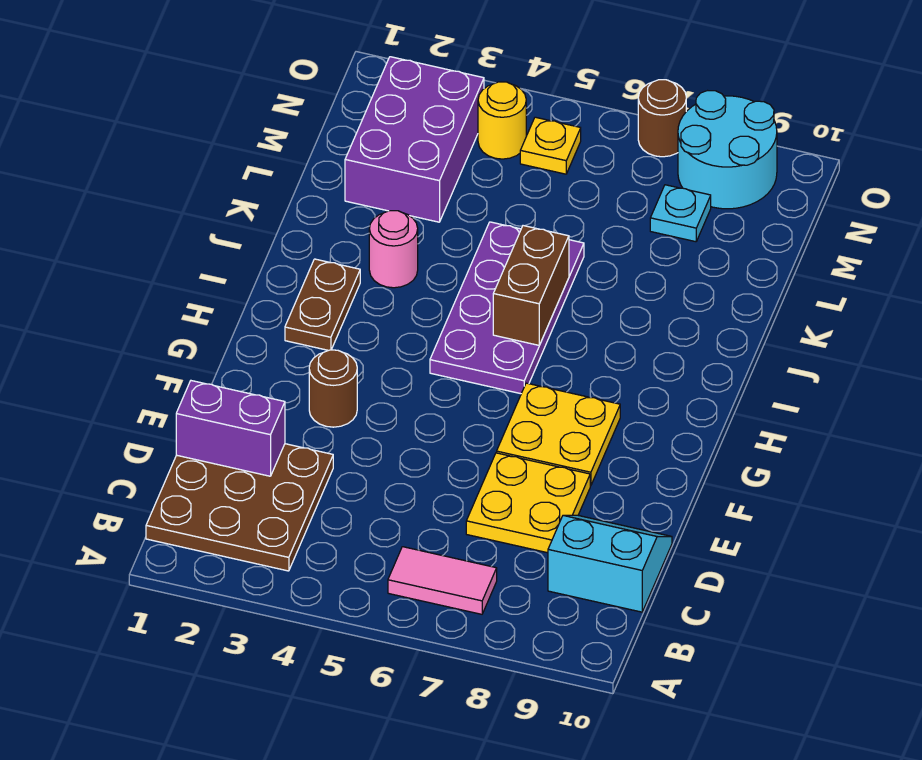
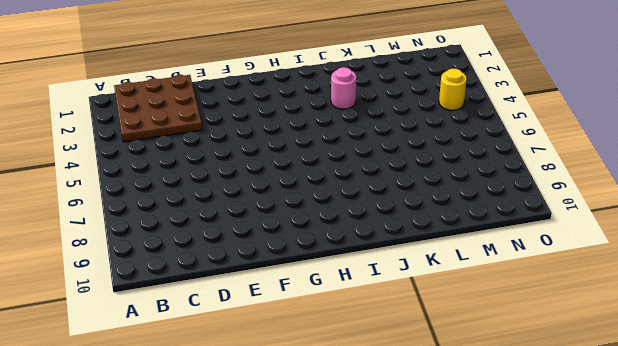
none -> pink 1x2 tile [388,547,497,614]
none -> cyan 2x2 slope [548,515,672,612]
none -> yellow 2x2 plate [466,453,590,553]

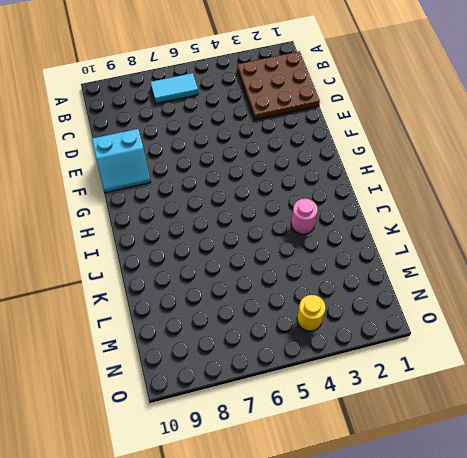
cyan 1x2 tile [150,73,198,104] -> pink 1x2 tile [388,547,497,614]
cyan 2x2 slope [92,129,151,193] -> cyan 2x2 slope moved to [548,515,672,612]
none -> yellow 2x2 plate [466,453,590,553]
none -> brown 1x1 round brick [309,350,357,427]
none -> yellow 2x2 plate [497,383,620,486]

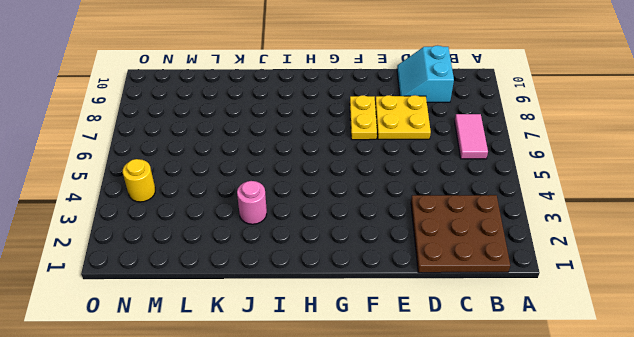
yellow 1x2 plate [350,95,377,140] -> yellow 2x2 plate [497,383,620,486]
none -> brown 1x1 round brick [309,350,357,427]
none -> brown 1x2 plate [285,259,360,350]
none -> purple 2x4 plate [430,222,584,394]

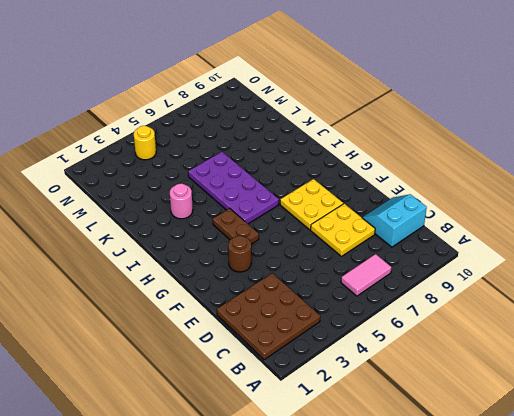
brown 1x2 plate [213,208,259,244] -> brown 1x2 plate moved to [285,259,360,350]
none -> purple 2x3 brick [345,57,484,222]
none -> cyan 1x1 plate [650,185,711,242]
none -> yellow 1x1 plate [520,117,581,174]

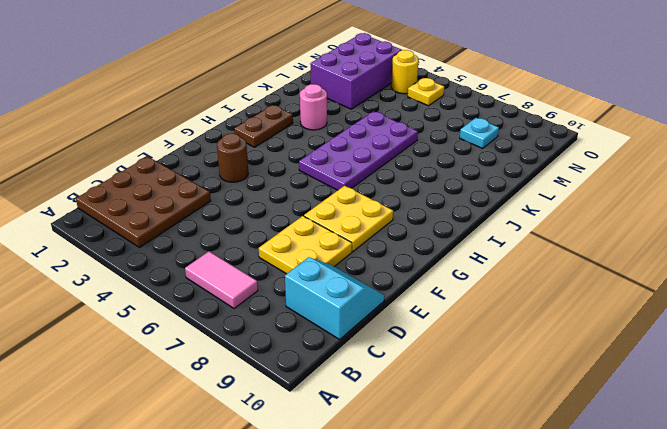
none -> cyan 2x2 round brick [678,91,777,209]
none -> brown 1x1 round brick [638,80,686,157]
none -> purple 1x2 brick [176,381,285,476]

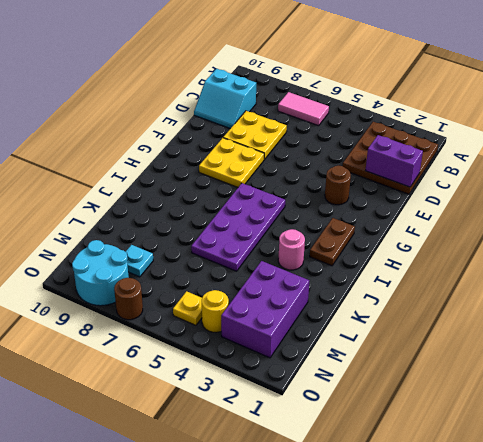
none -> brown 1x2 brick [493,226,569,345]

